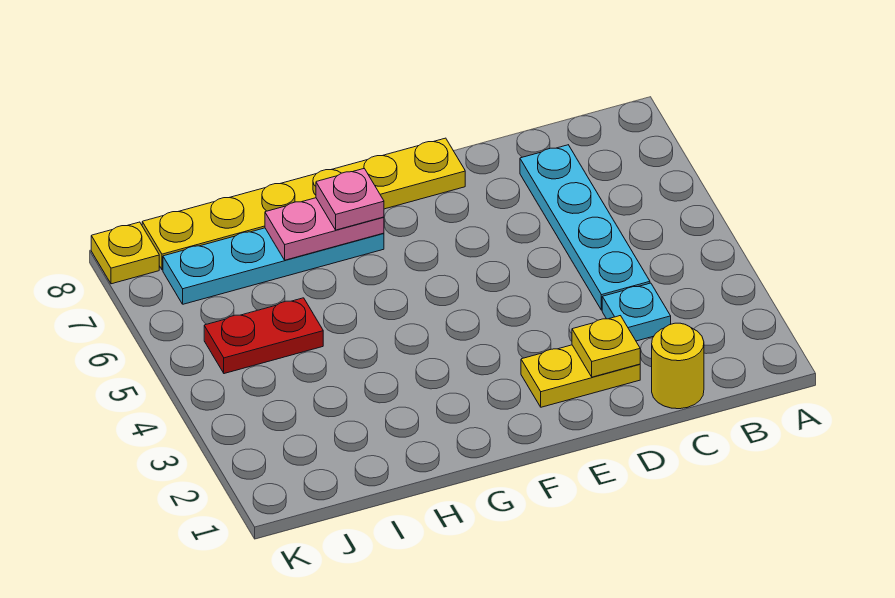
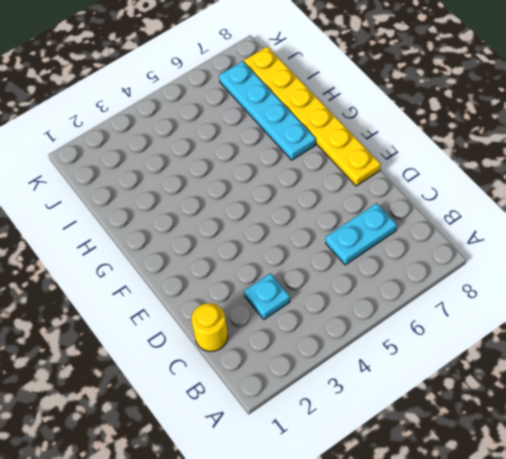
cyan 1x2 plate [326,203,397,265] -> cyan 1x4 plate [520,145,650,310]
none -> yellow 1x2 plate [521,345,640,407]
none -> red 1x2 plate [204,298,323,374]

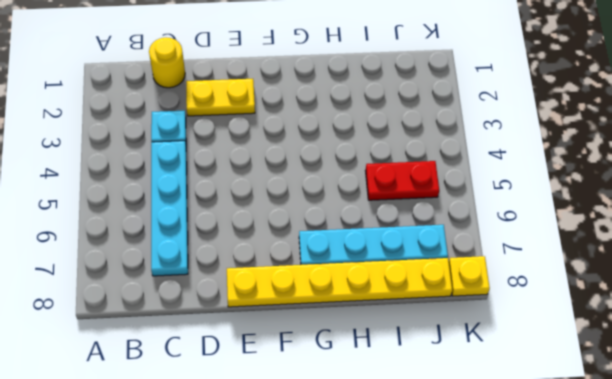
none -> yellow 1x1 plate [572,316,640,377]
none -> pink 1x2 plate [265,198,384,260]

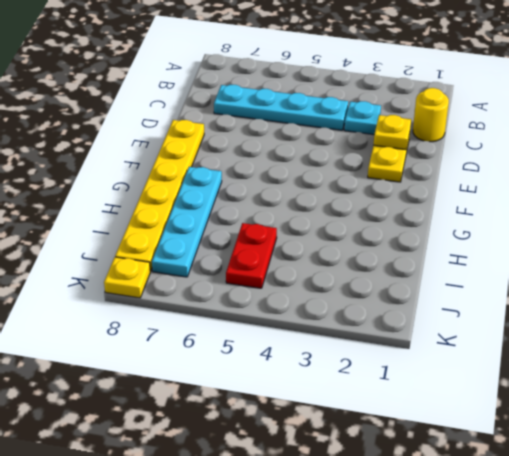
none -> pink 1x2 plate [265,198,384,260]
none -> pink 1x1 plate [316,168,384,230]

